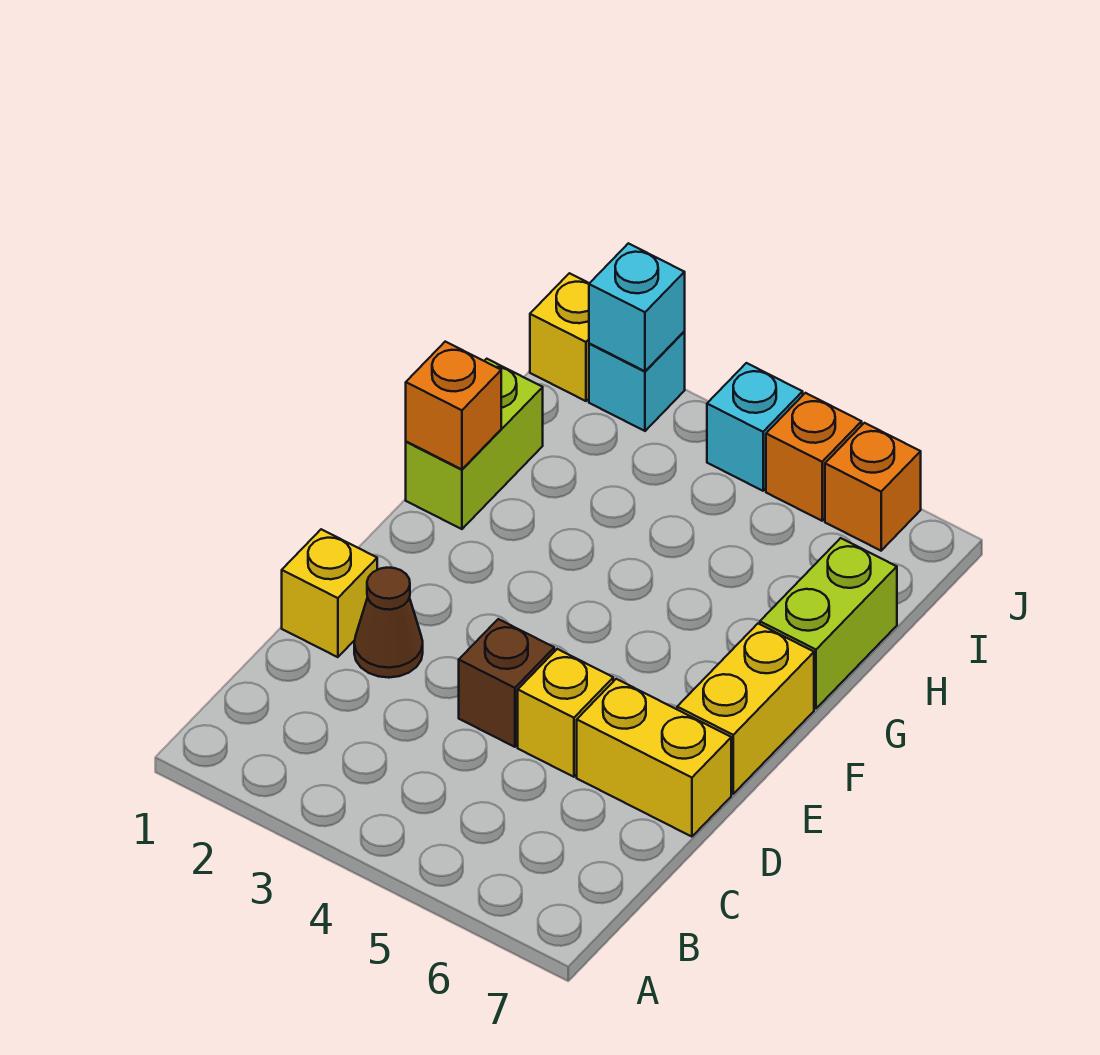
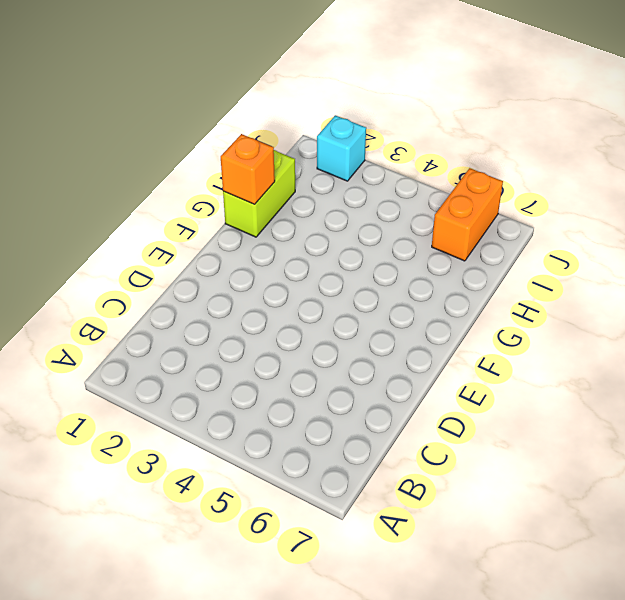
orange 1x2 brick [432,168,503,261] -> orange 1x1 brick [825,423,921,551]
none -> yellow 1x1 brick [282,529,377,657]
none -> brown 1x1 cone [354,568,423,678]
none -> brown 1x1 brick [459,619,554,747]

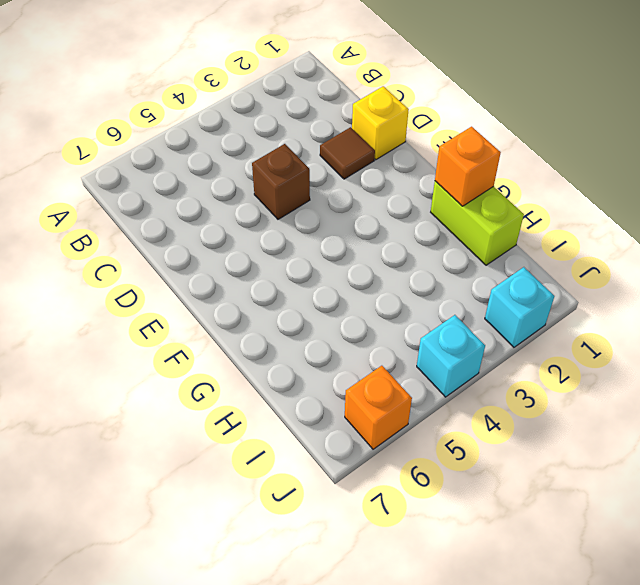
brown 1x1 tile [320,127,375,179] -> brown 1x1 cone [354,568,423,678]
none -> yellow 1x1 brick [518,649,613,777]
none -> yellow 1x2 brick [577,679,731,837]
none -> yellow 1x2 brick [677,624,814,794]

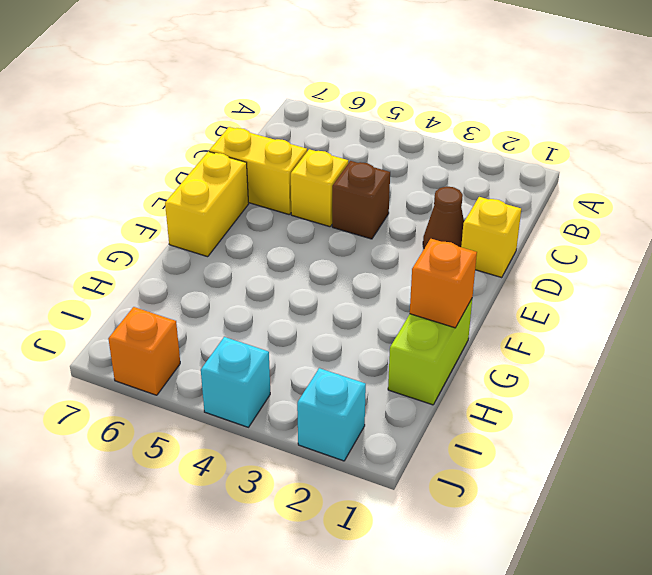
none -> lime 1x2 brick [760,538,897,709]
none -> yellow 1x1 brick [530,273,589,401]
none -> orange 1x1 brick [766,393,862,521]

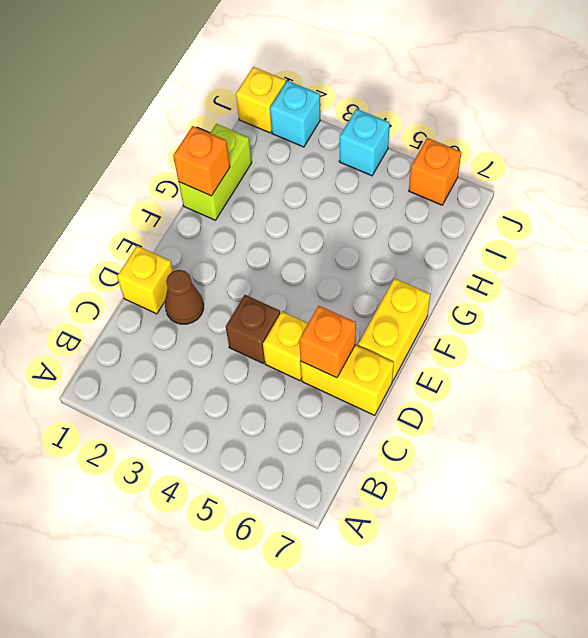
orange 1x1 brick [299,306,356,378] -> orange 1x1 brick moved to [766,393,862,521]
none -> lime 1x2 brick [760,538,897,709]
none -> cyan 1x1 brick [589,243,685,371]

